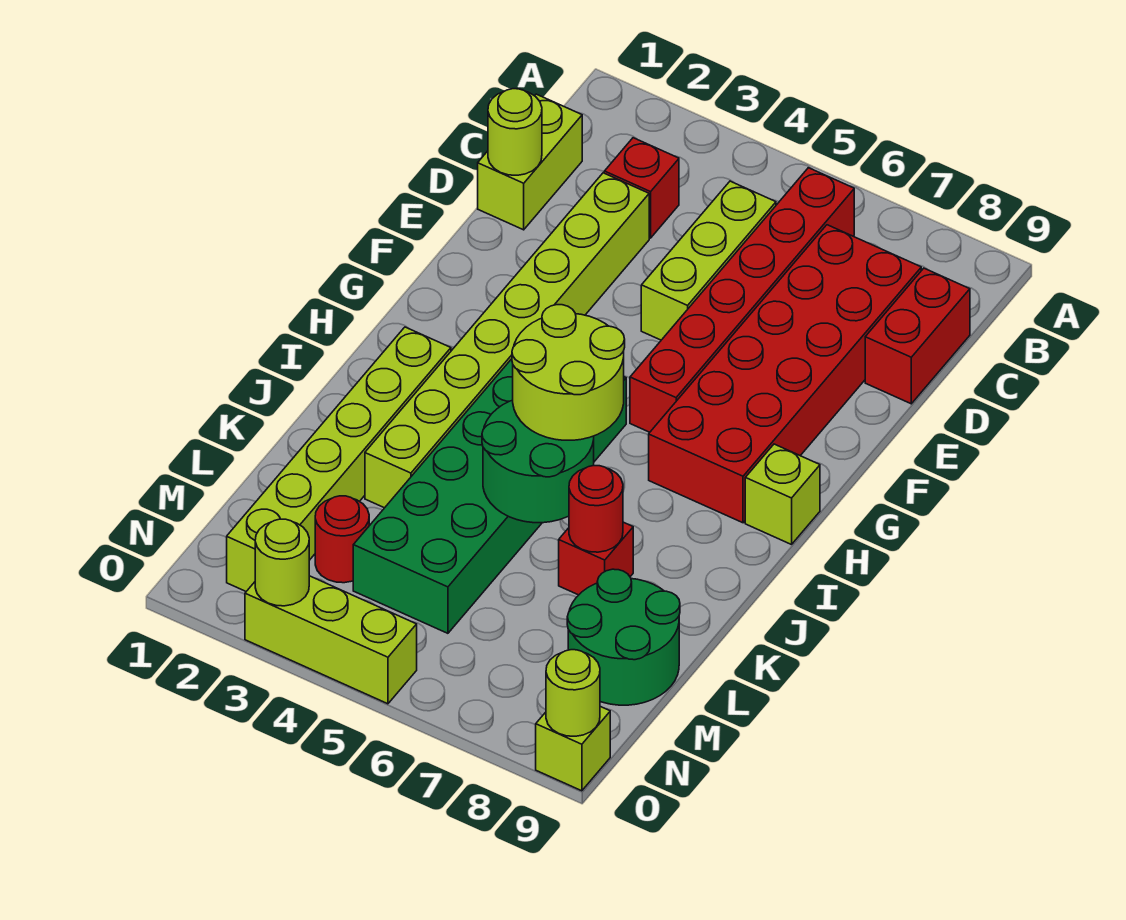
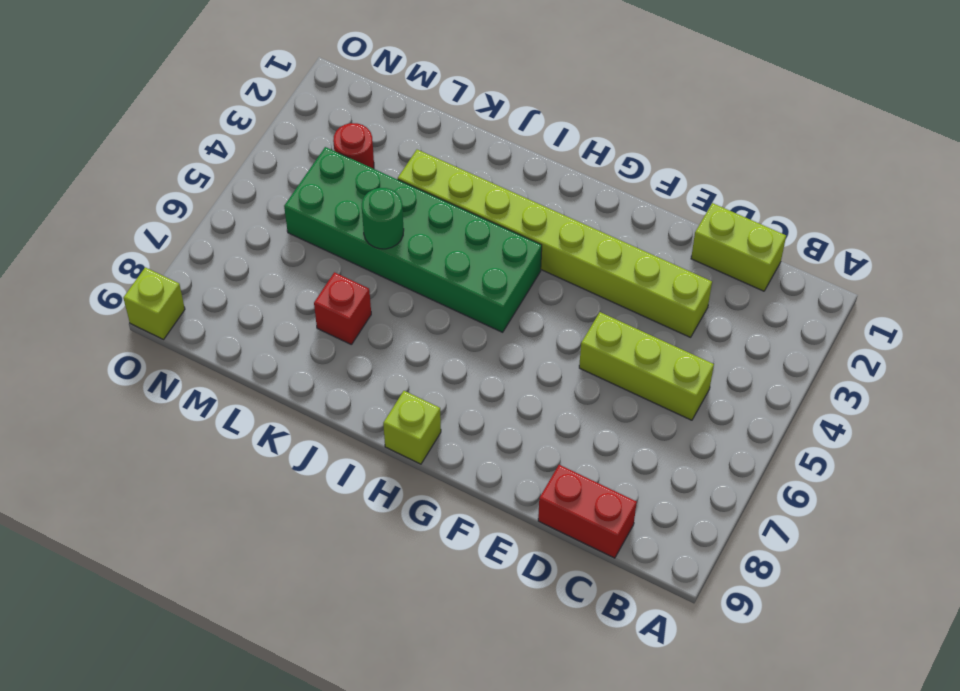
green 1x1 round brick [362,188,404,249] -> green 2x2 round brick [482,400,594,523]
none -> red 1x6 brick [630,168,854,432]
none -> red 1x1 brick [604,138,679,238]
none -> red 2x6 brick [649,225,921,523]

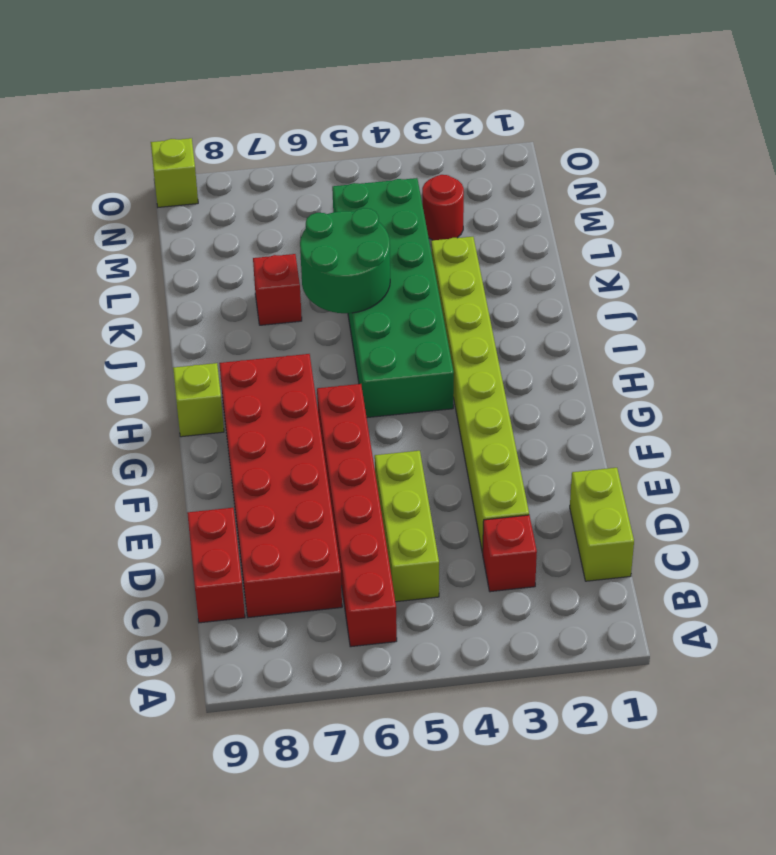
none -> lime 1x6 brick [227,327,451,591]
none -> green 2x2 round brick [567,569,680,705]
none -> lime 1x3 brick [245,576,417,704]

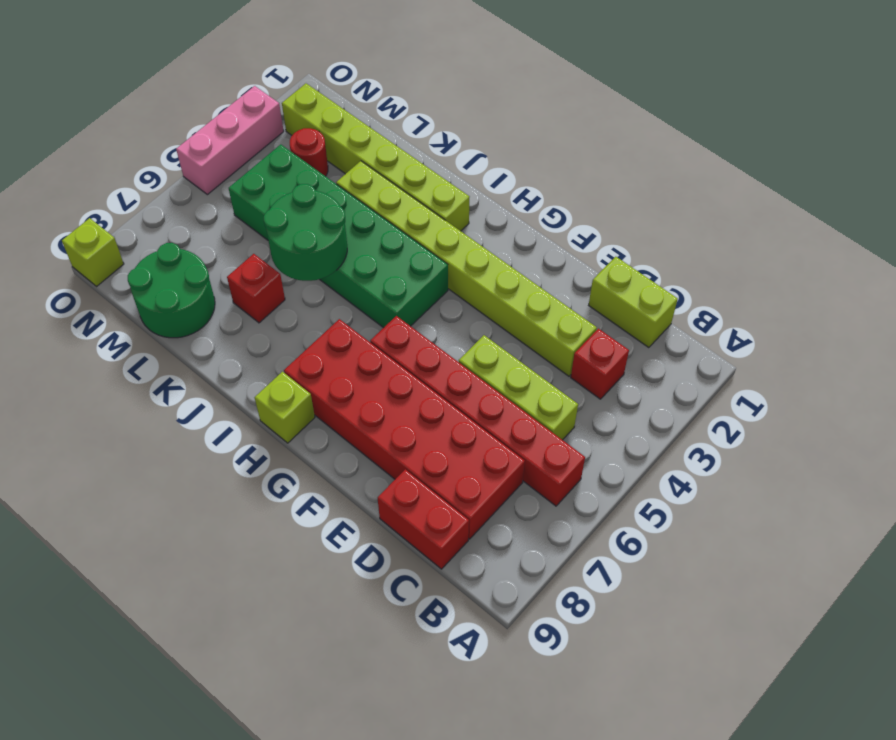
pink 1x3 brick [176,86,284,195] -> lime 1x3 brick [245,576,417,704]
none -> lime 1x1 round brick [488,89,542,175]
none -> red 1x1 round brick [569,466,623,552]
none -> lime 1x1 round brick [255,519,309,606]

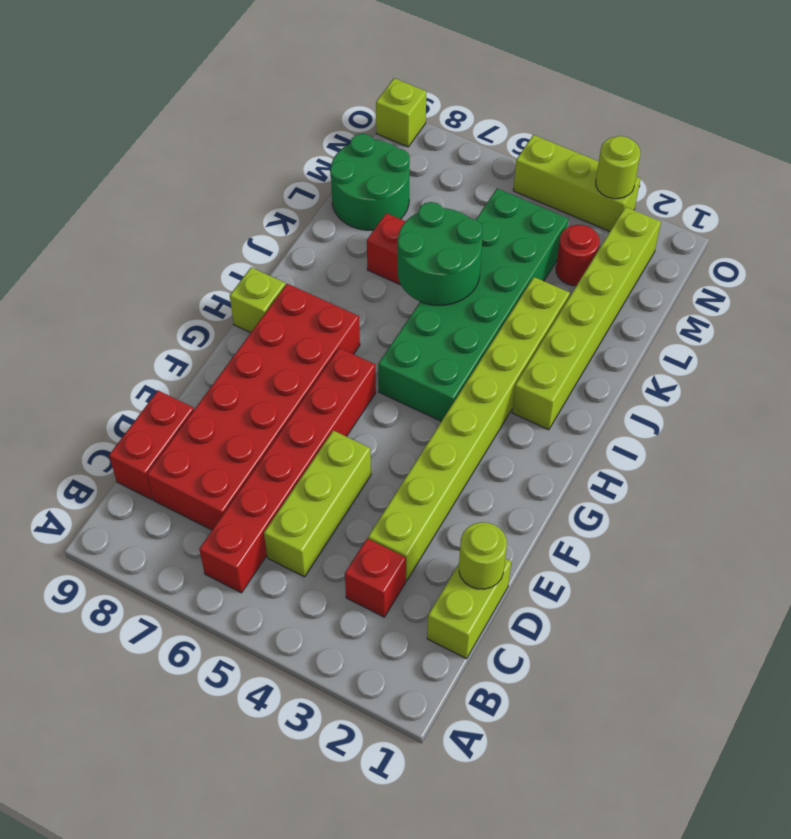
none -> red 1x1 round brick [569,466,623,552]
none -> lime 1x1 round brick [546,650,600,736]
none -> lime 2x2 round brick [512,305,625,440]

